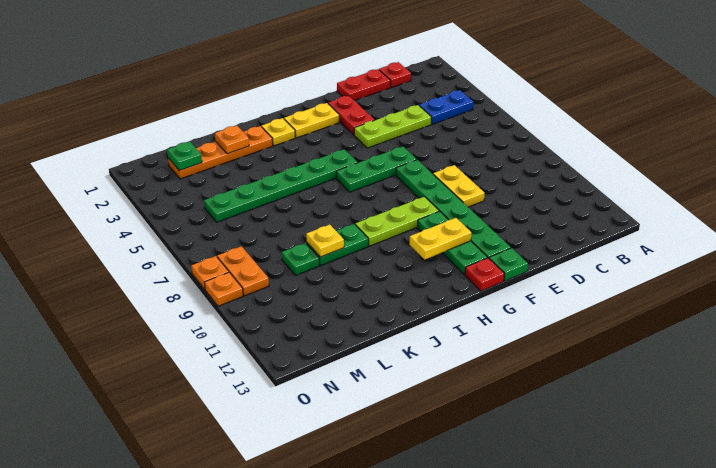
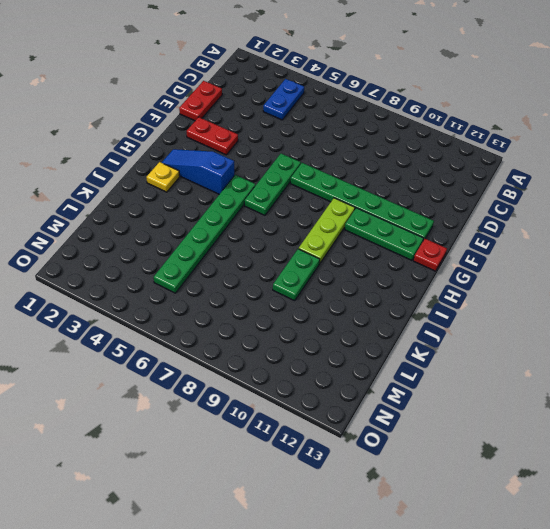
blue 1x3 slope [162,149,234,194] -> yellow 1x2 plate [284,103,339,138]
none -> red 1x1 plate [379,62,411,88]
none -> lime 1x3 plate [354,105,431,148]
none -> yellow 1x2 plate [433,165,484,207]

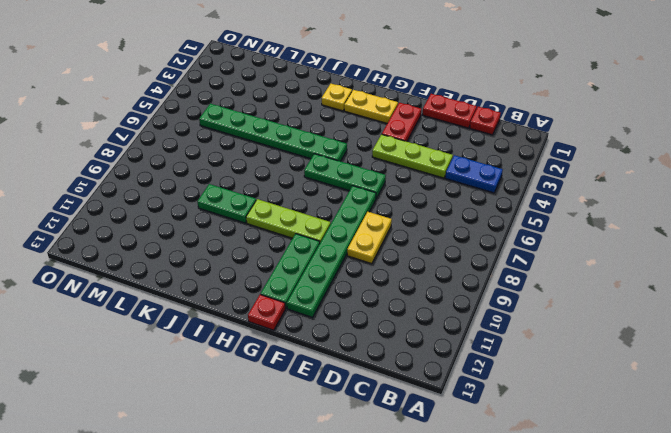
none -> green 1x1 plate [489,248,528,281]
none -> orange 1x4 plate [168,126,273,179]
none -> green 1x1 plate [282,243,319,276]

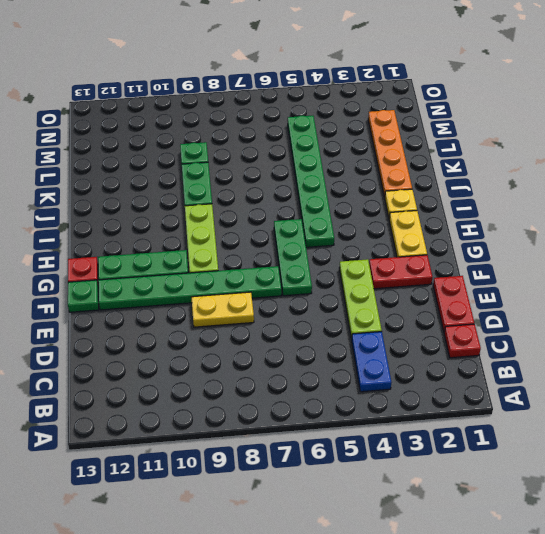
none -> orange 1x2 plate [217,246,269,296]
none -> orange 1x1 plate [191,256,229,289]
none -> orange 1x1 plate [205,272,243,306]

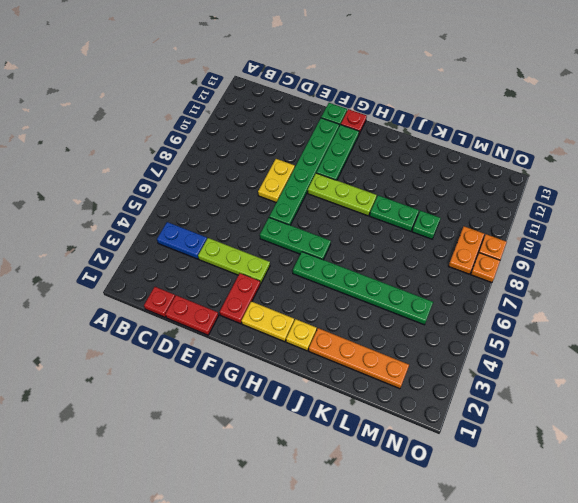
none -> yellow 1x2 plate [409,218,471,259]
none -> orange 1x1 plate [215,125,249,154]
none -> yellow 1x1 plate [306,225,344,257]

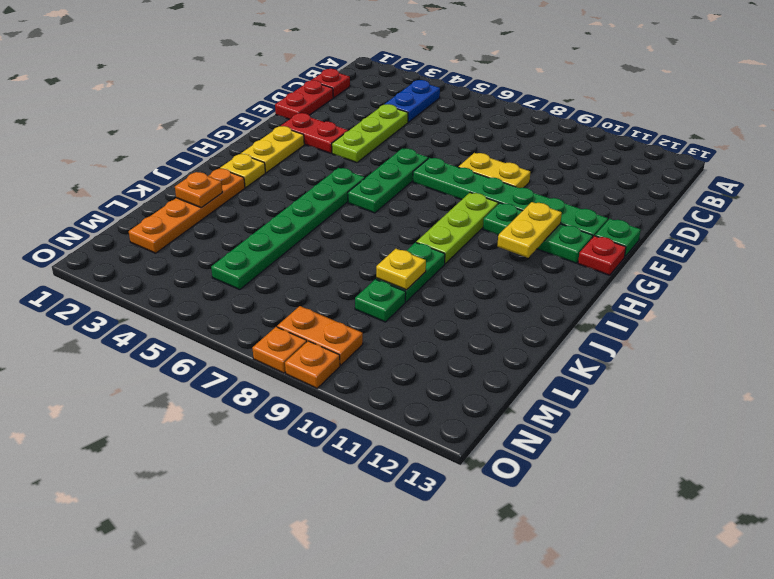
none -> green 1x1 plate [167,142,202,171]

